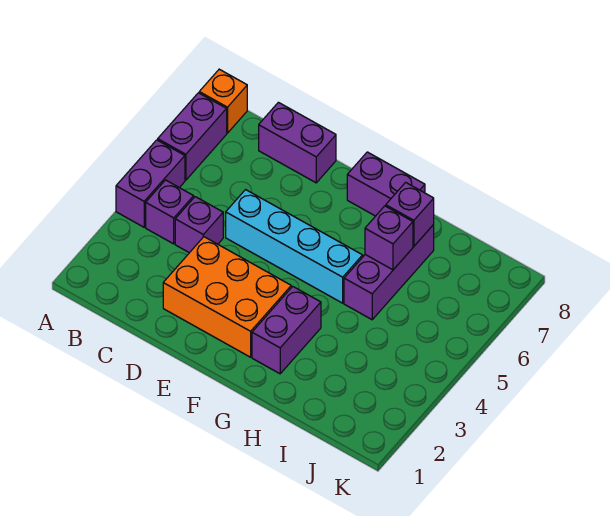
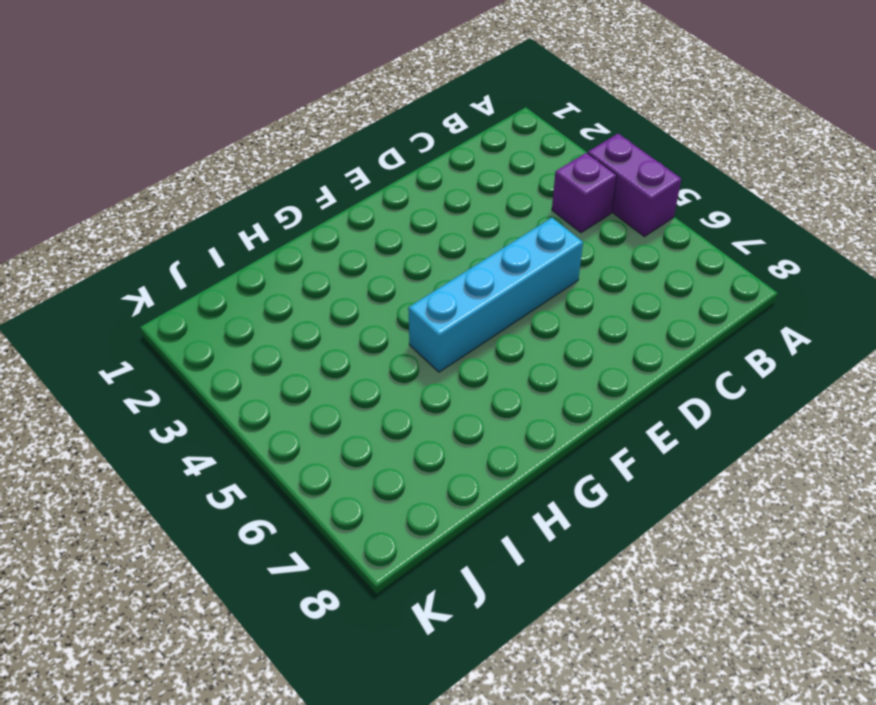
none -> purple 1x2 brick [158,93,227,180]
none -> orange 1x1 brick [199,69,247,133]
none -> purple 1x1 brick [175,197,223,253]

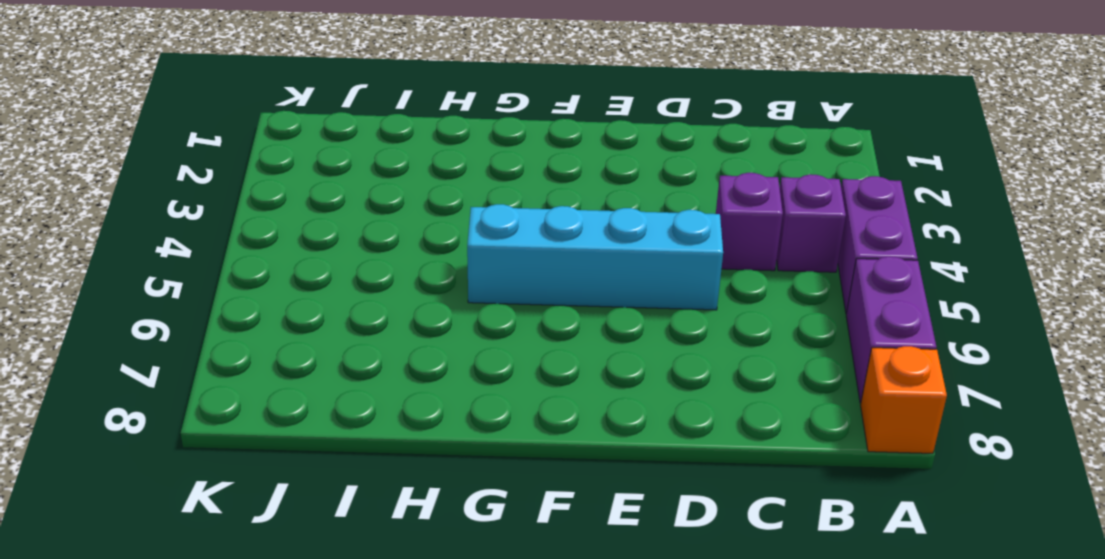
none -> purple 1x2 brick [259,102,336,183]
none -> orange 2x3 brick [163,237,291,357]
none -> purple 1x2 brick [347,152,425,216]

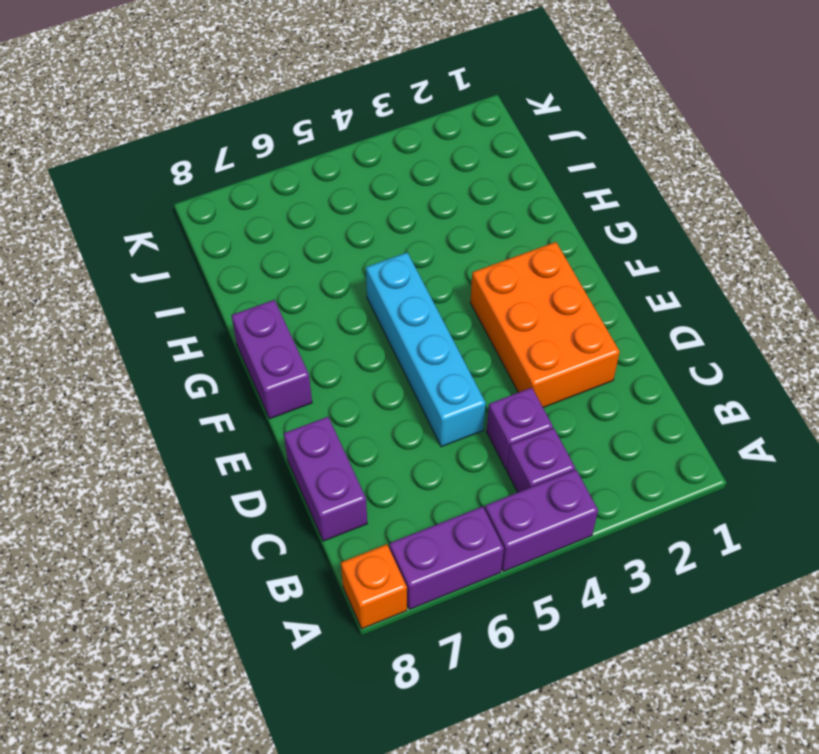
none -> purple 1x2 brick [252,286,321,374]
none -> purple 1x3 brick [344,225,434,320]
none -> purple 1x1 brick [365,206,413,270]

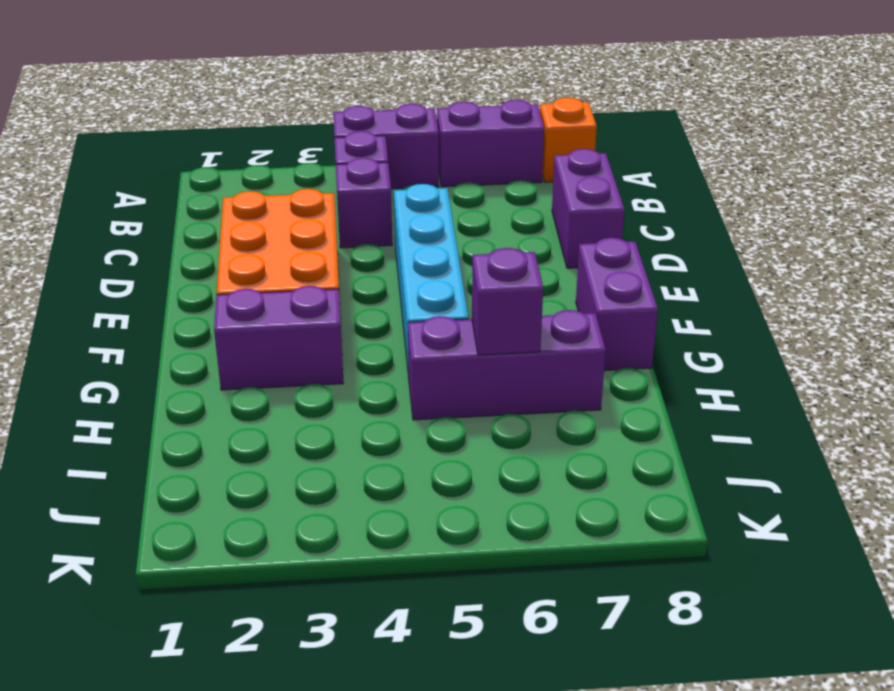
none -> purple 1x1 brick [386,182,434,246]

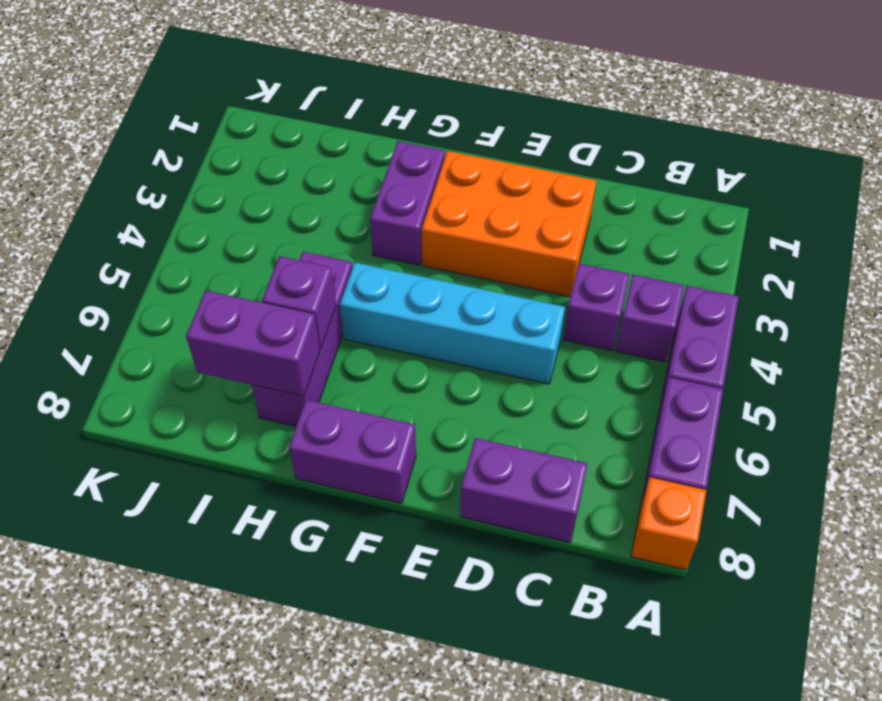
purple 1x2 brick [186,290,320,396] -> purple 1x1 brick [386,182,434,246]

